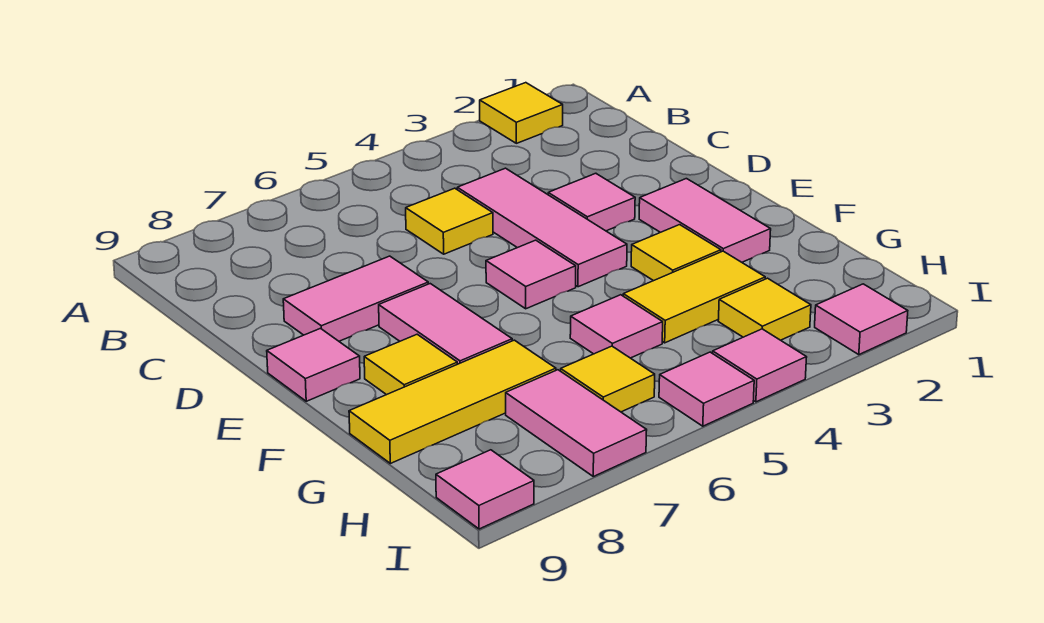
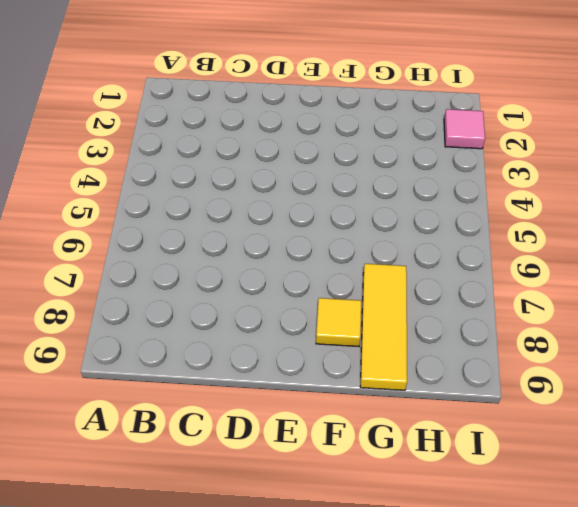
none -> yellow 1x1 tile [480,83,563,143]
none -> pink 1x3 tile [457,168,627,287]
none -> yellow 1x1 tile [406,188,493,254]

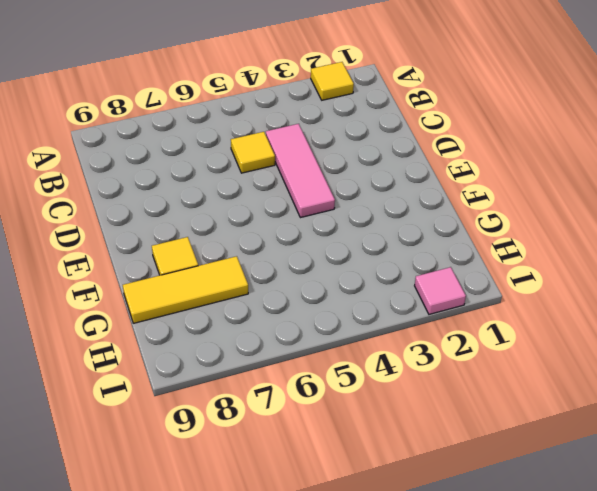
none -> pink 1x1 tile [548,173,635,231]
none -> pink 1x2 tile [283,256,428,341]
none -> pink 1x2 tile [639,179,771,262]

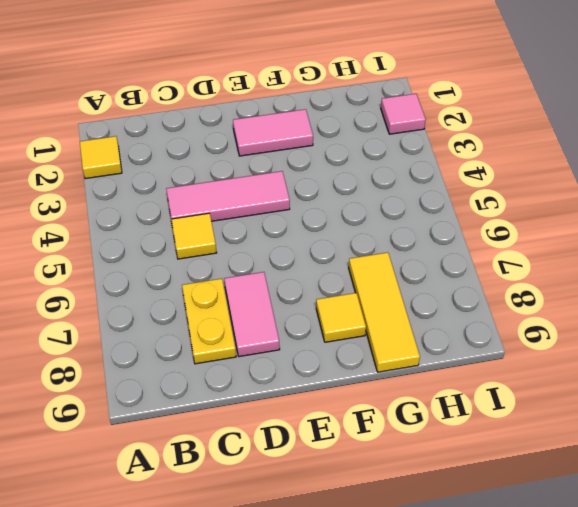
yellow 1x2 plate [182,279,236,364] -> none
none -> pink 1x1 tile [548,173,635,231]
none -> pink 1x1 tile [486,240,576,309]
none -> pink 1x2 tile [379,284,512,364]

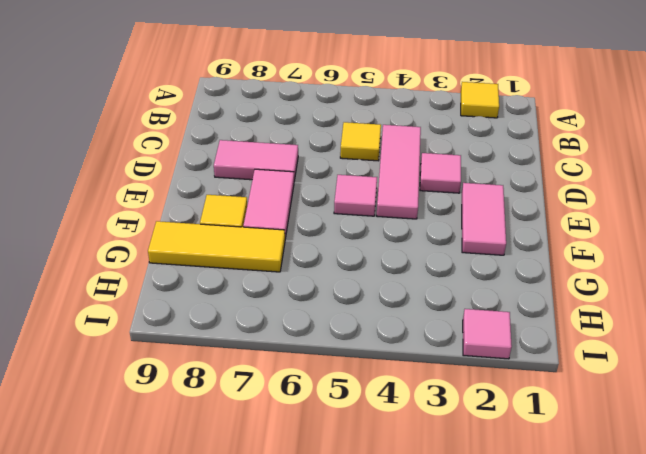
none -> pink 1x1 tile [267,329,360,401]
none -> yellow 1x1 tile [631,225,721,281]
none -> yellow 1x2 tile [623,251,765,343]

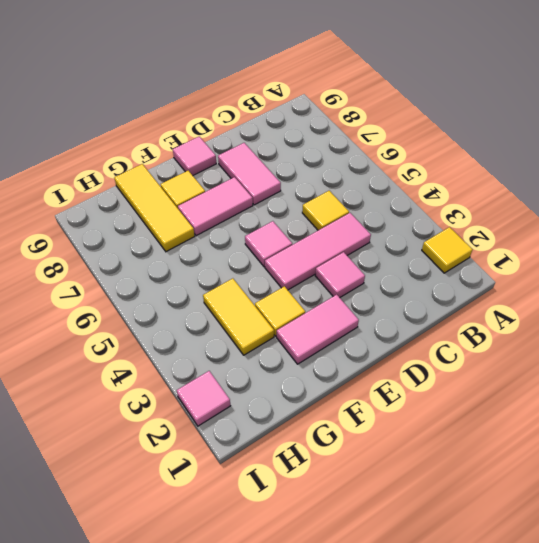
none -> pink 1x1 tile [570,295,663,358]
none -> yellow 1x1 tile [718,278,811,340]
none -> yellow 1x1 tile [561,346,655,412]

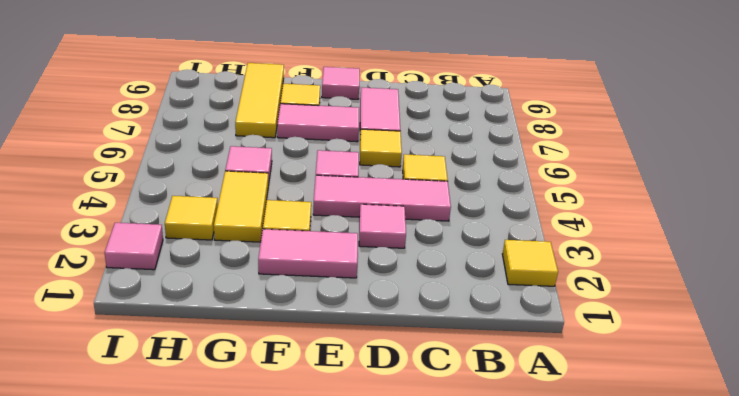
yellow 1x1 tile [360,129,402,167] -> yellow 1x1 tile moved to [561,346,655,412]
none -> pink 1x2 tile [506,370,647,476]
none -> pink 1x1 tile [713,329,807,402]
none -> pink 1x1 tile [659,352,754,426]

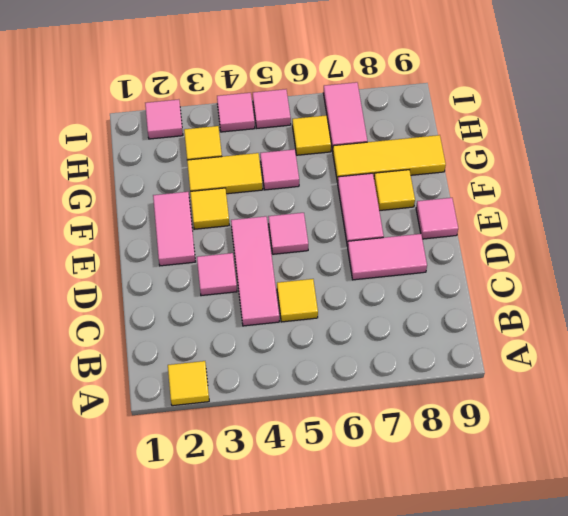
none -> pink 1x1 tile [436,450,534,529]

